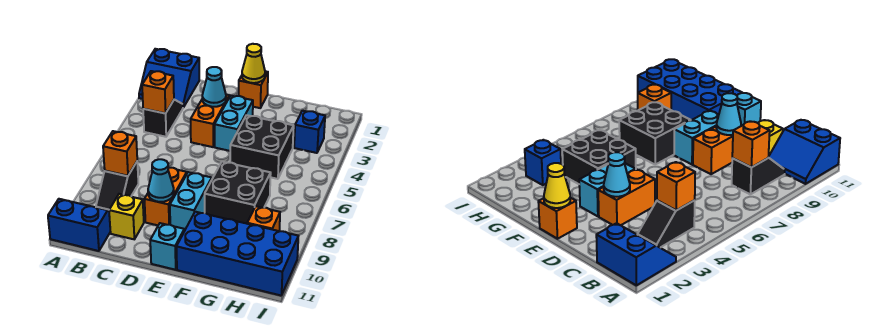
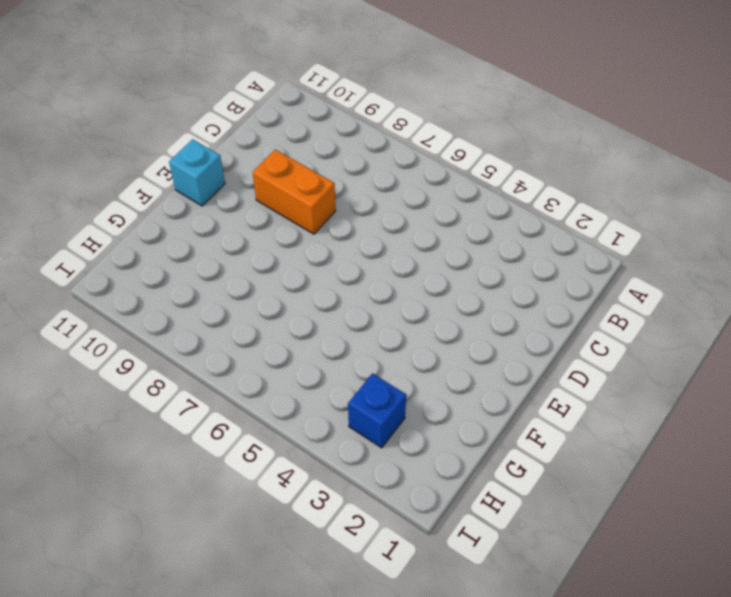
none -> blue 2x2 slope [139,49,199,107]
none -> blue 2x2 slope [48,199,110,251]
none -> black 1x2 slope [143,100,183,137]

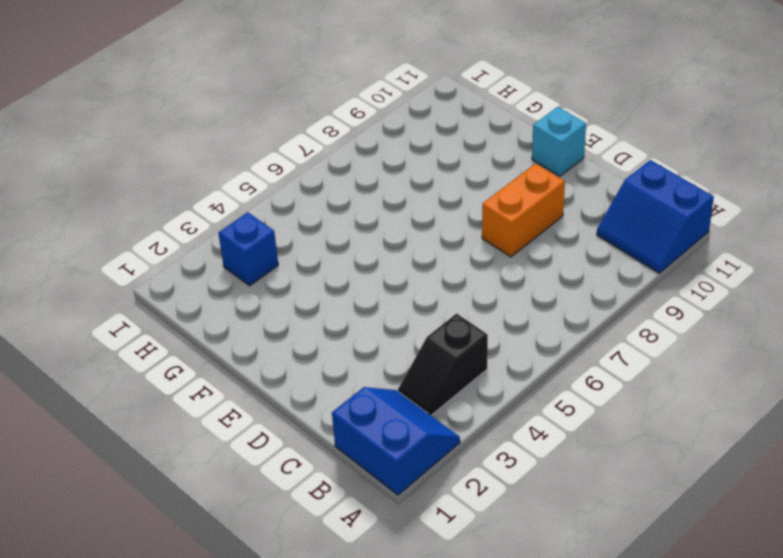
none -> black 1x2 slope [96,162,138,210]
none -> yellow 1x1 brick [109,194,144,239]
none -> orange 1x2 brick [191,95,229,147]

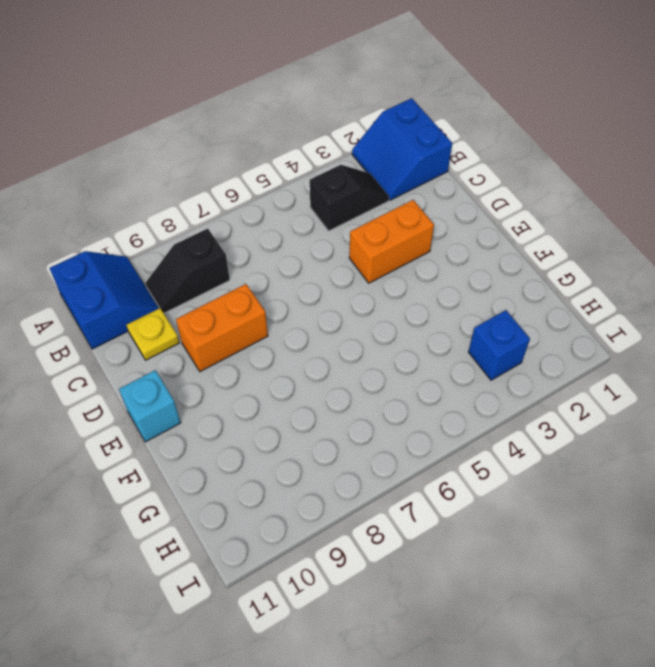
yellow 1x1 plate [127,308,179,360] -> yellow 1x1 brick [109,194,144,239]
none -> orange 1x1 brick [239,71,268,108]
none -> cyan 1x2 brick [215,96,253,151]
none -> cyan 1x2 brick [170,172,212,231]

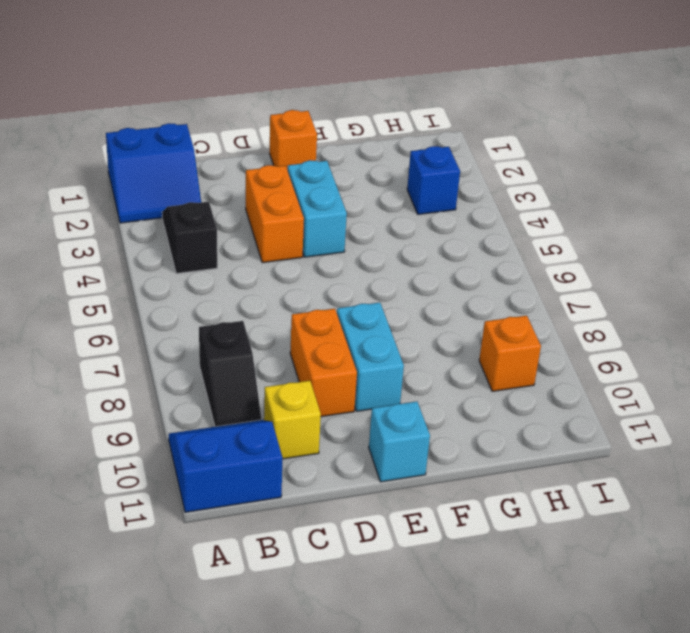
none -> black 2x2 brick [230,115,294,179]
none -> black 2x2 brick [205,162,271,224]
none -> blue 2x4 brick [176,212,298,295]

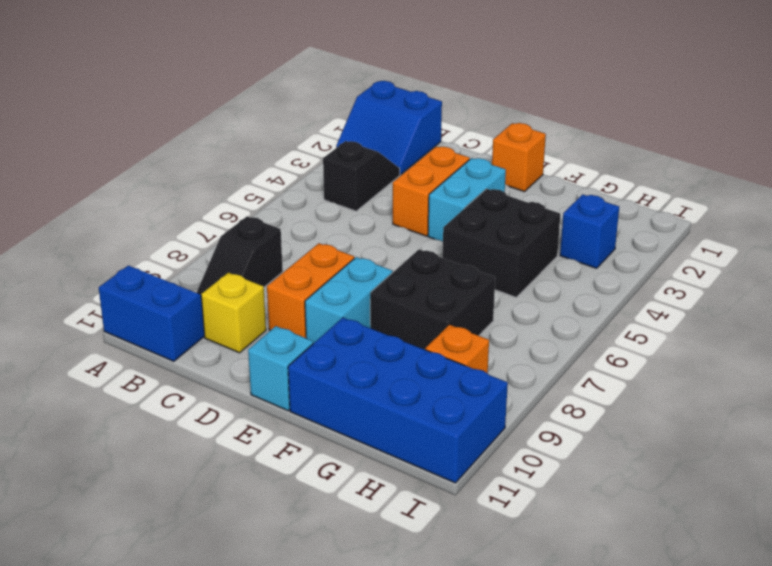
none -> orange 1x1 brick [142,71,174,113]
none -> orange 1x1 brick [103,131,137,176]
none -> cyan 1x1 cone [202,67,226,107]

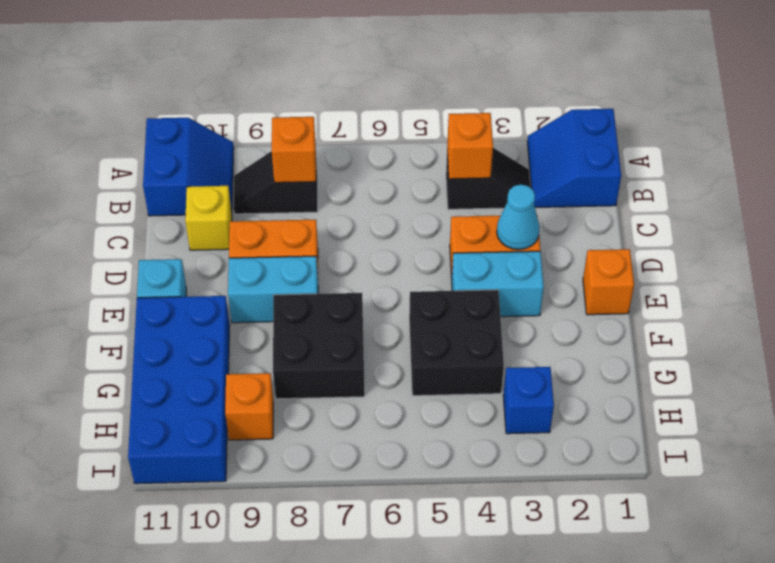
none -> cyan 1x1 cone [148,159,174,202]
none -> yellow 1x1 cone [242,44,265,83]

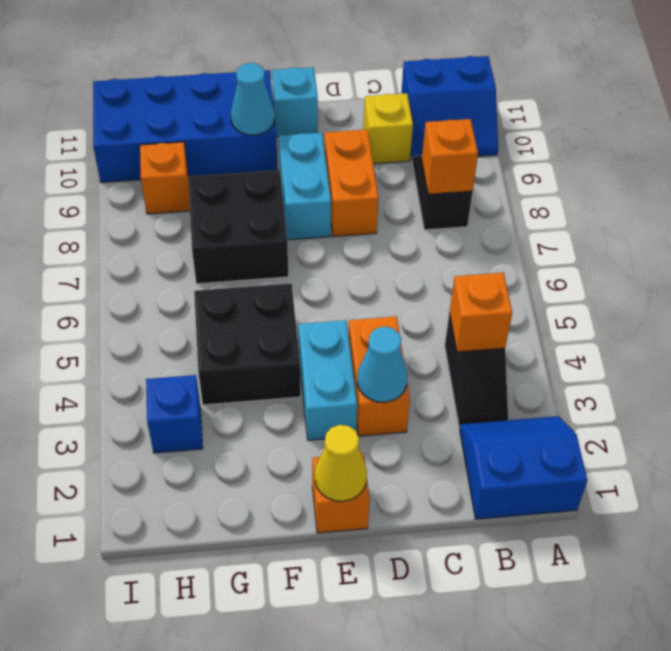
cyan 1x1 cone [231,63,275,135] -> cyan 1x1 cone moved to [148,159,174,202]

